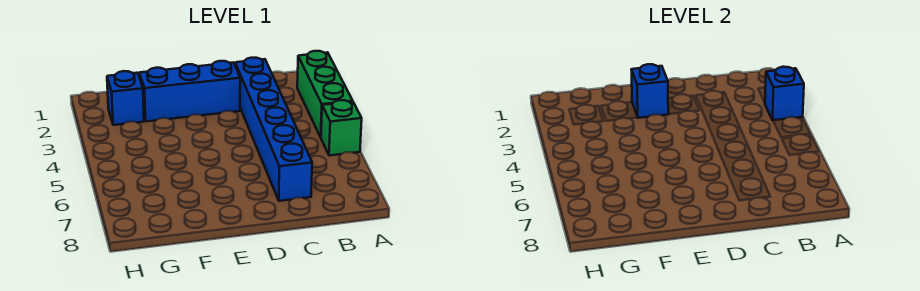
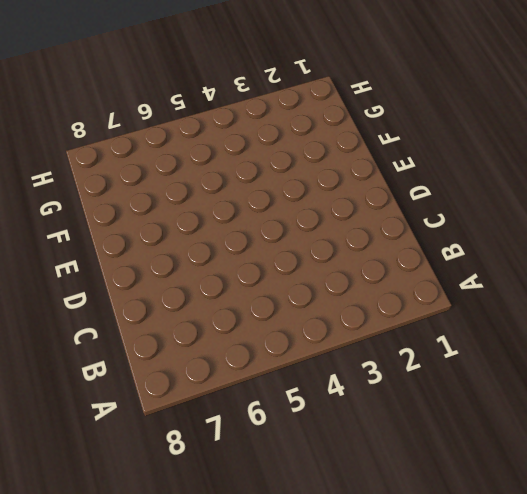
none -> green 1x3 brick [297,51,353,137]
none -> green 1x1 brick [321,100,362,156]

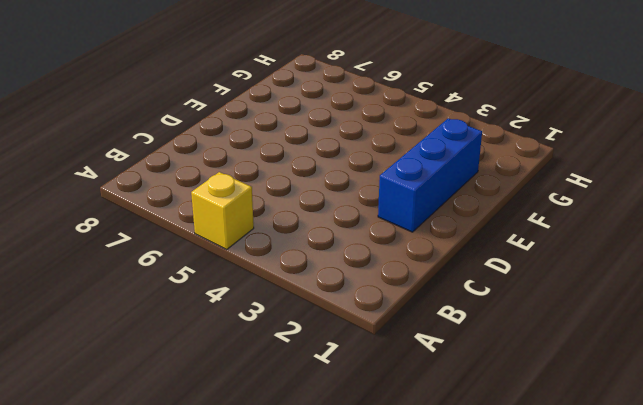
yellow 1x1 brick [191,172,254,249] -> green 1x1 brick [321,100,362,156]
none -> green 1x3 brick [297,51,353,137]
none -> blue 1x6 brick [235,58,312,201]

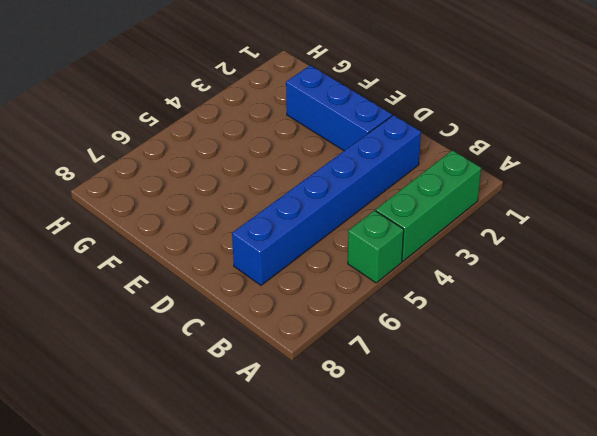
none -> blue 1x1 brick [107,71,144,125]
none -> blue 1x1 brick [765,67,804,120]

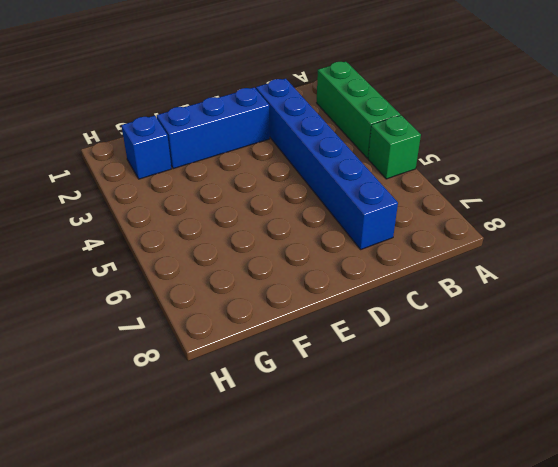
none -> blue 1x1 brick [765,67,804,120]
none -> blue 1x1 brick [631,64,668,118]

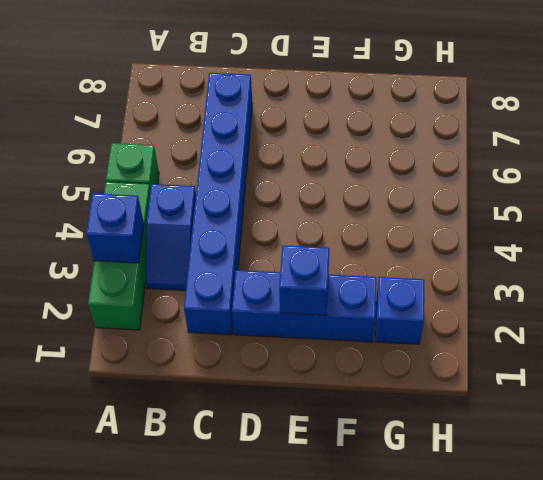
blue 1x2 slope [146,184,196,290] -> none

